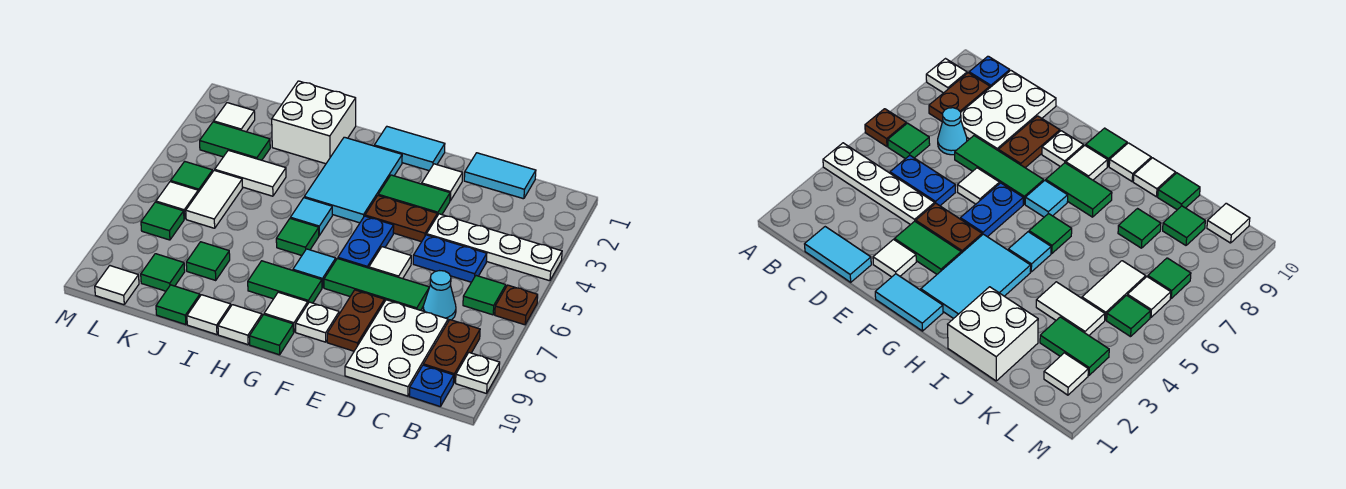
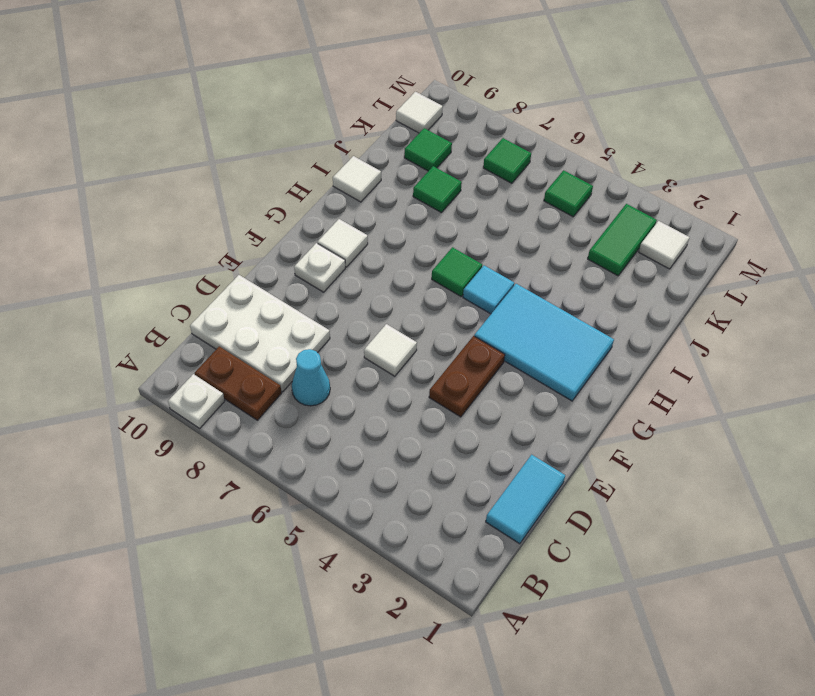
none -> white 1x4 plate [427,214,562,281]
none -> brown 1x1 plate [495,285,538,325]
none -> green 1x1 tile [463,276,506,315]
none -> blue 1x1 plate [409,365,454,407]

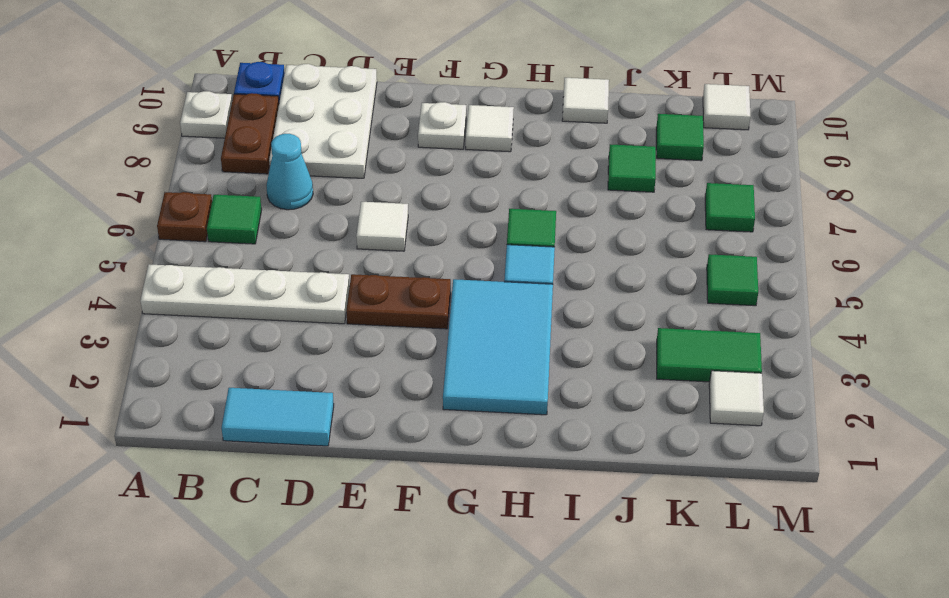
none -> blue 1x2 plate [413,235,487,282]
none -> green 1x3 tile [324,258,429,310]
none -> white 1x1 tile [422,164,463,201]
none -> green 1x2 tile [378,175,450,216]

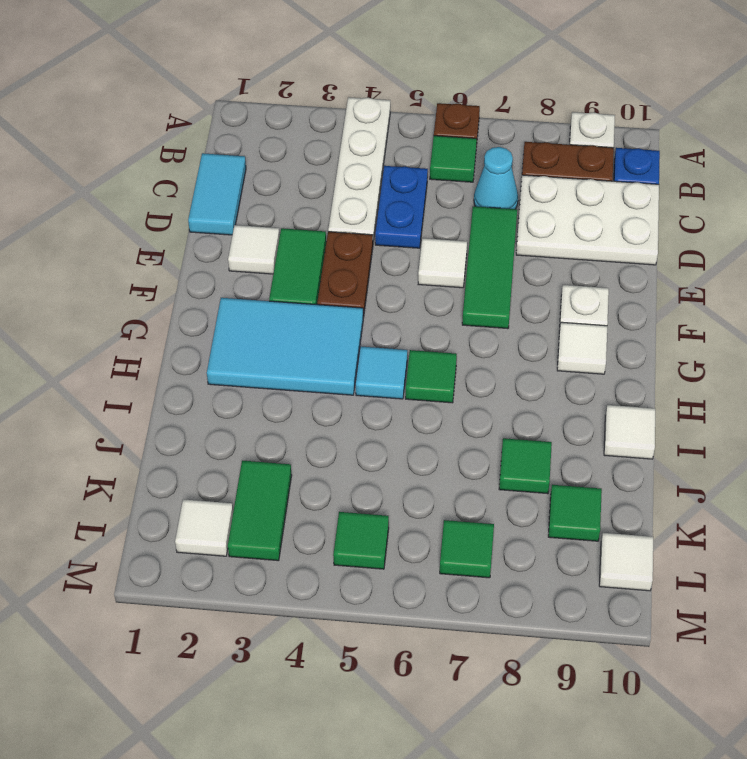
none -> brown 1x2 plate [327,290,385,351]
none -> cyan 1x2 tile [374,127,445,171]
none -> blue 1x2 plate [338,216,394,268]
none -> cyan 1x1 tile [293,249,336,288]

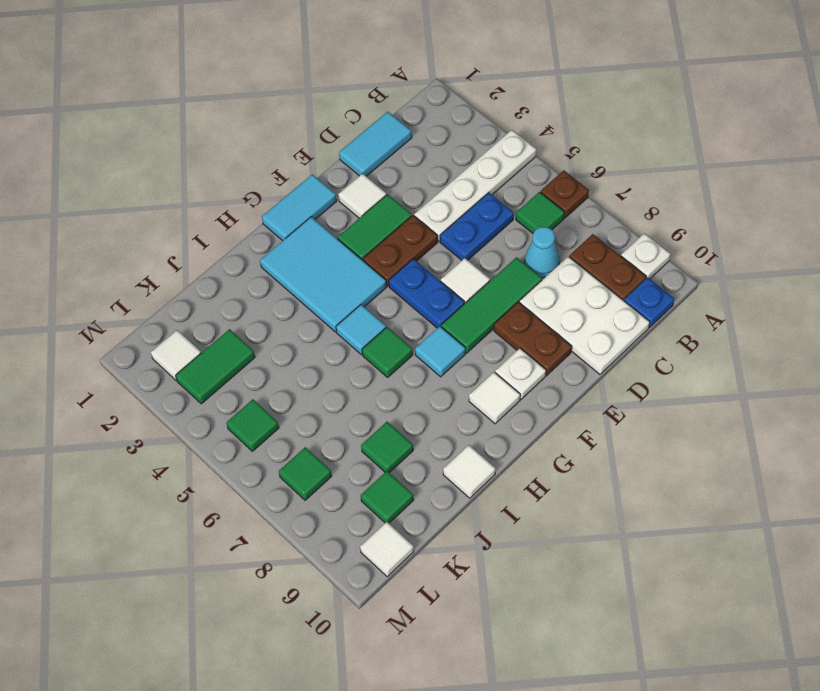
none -> green 1x2 tile [248,261,322,303]
none -> green 1x1 tile [249,315,294,355]
none -> white 1x1 tile [218,305,262,345]
none -> white 2x2 brick [272,81,356,164]

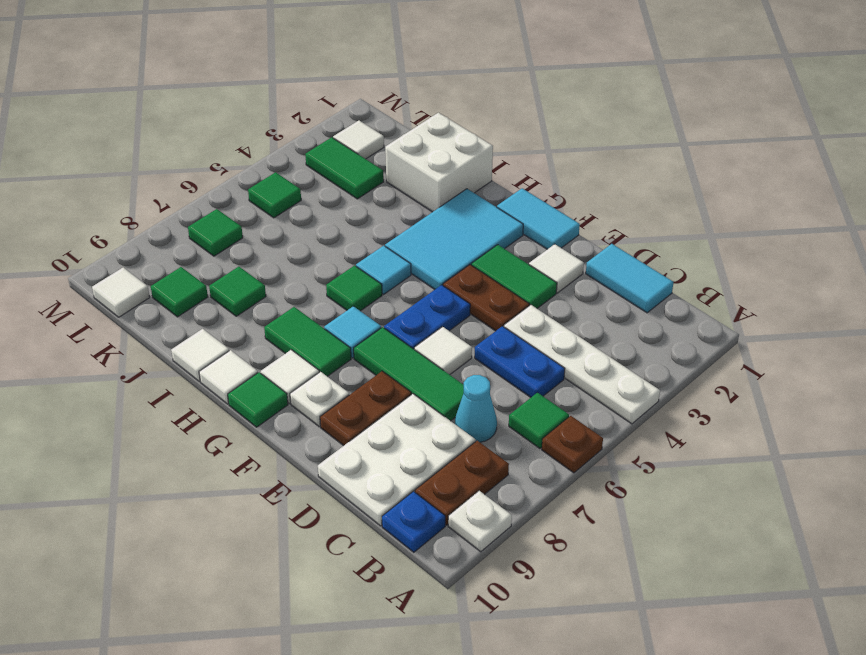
none -> white 1x2 tile [215,150,286,196]
none -> green 1x1 tile [156,285,200,325]
none -> white 1x2 tile [186,170,243,228]
none -> white 1x1 tile [156,182,198,219]

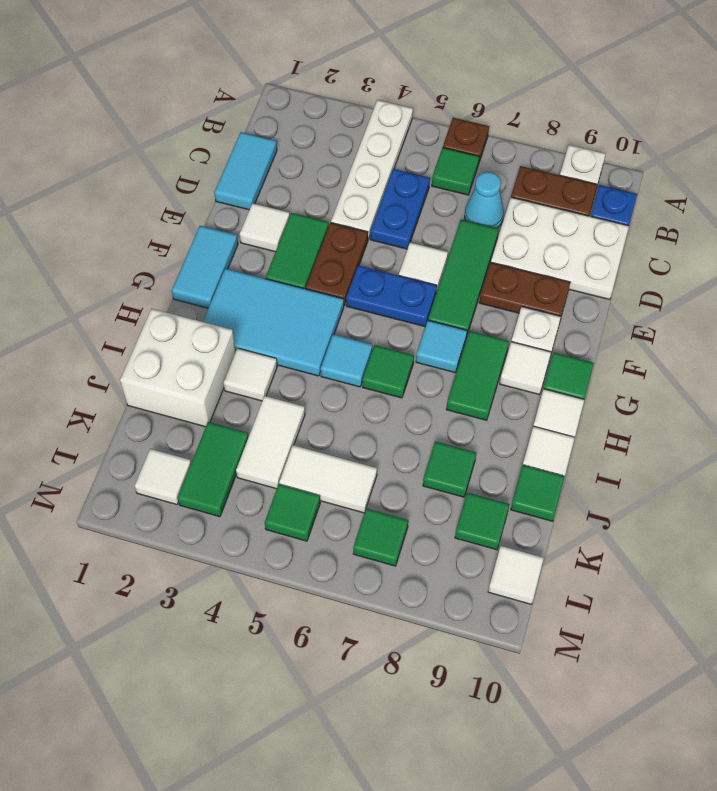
white 1x1 tile [223,348,277,401] -> white 1x1 tile moved to [156,182,198,219]

